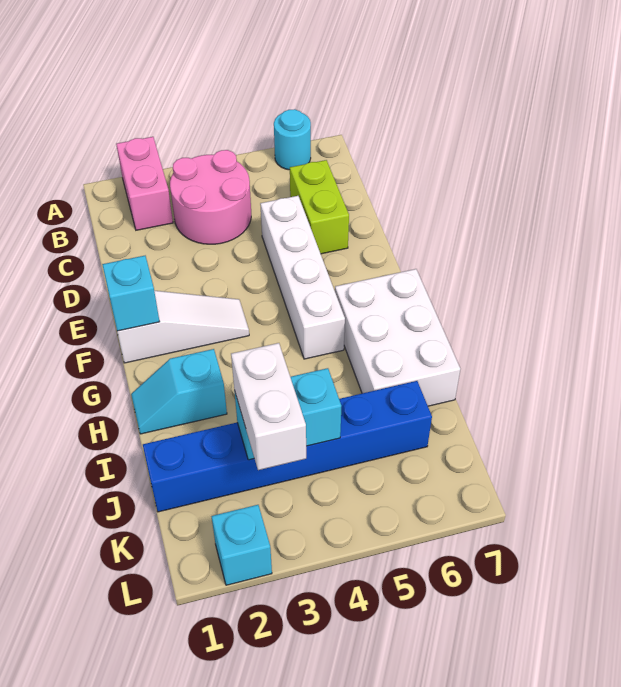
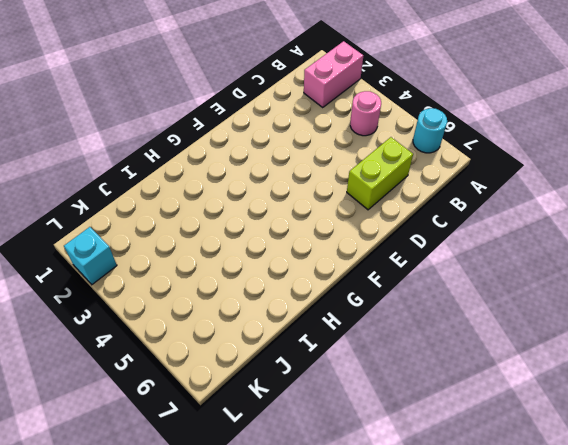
pink 1x1 round brick [350,91,381,136] -> pink 2x2 round brick [170,150,251,244]
none -> white 1x4 brick [260,196,345,359]
none -> white 1x3 slope [117,291,249,363]
none -> white 2x3 brick [335,269,460,406]

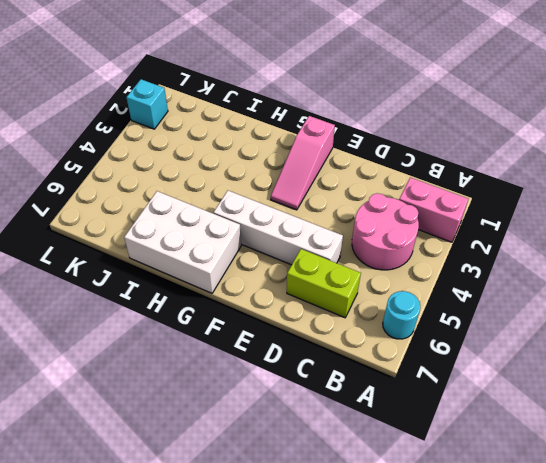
pink 1x3 slope [271,116,335,210] -> white 1x3 slope [117,291,249,363]
none -> cyan 1x2 slope [131,349,227,434]
none -> blue 1x6 brick [143,381,432,512]
none -> cyan 1x1 brick [102,256,160,331]

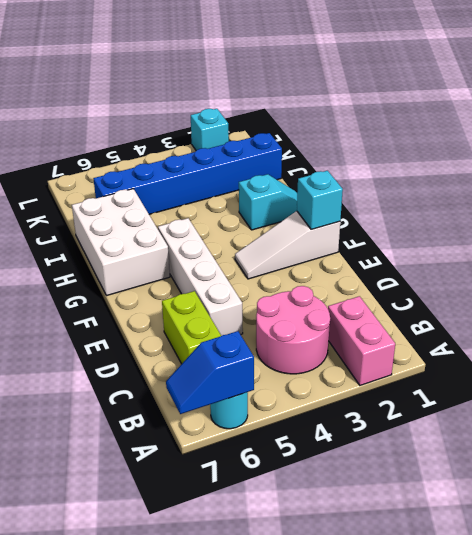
blue 1x2 slope [166,331,254,414] -> none
none -> cyan 1x2 brick [234,368,341,460]
none -> white 1x2 brick [231,343,306,470]

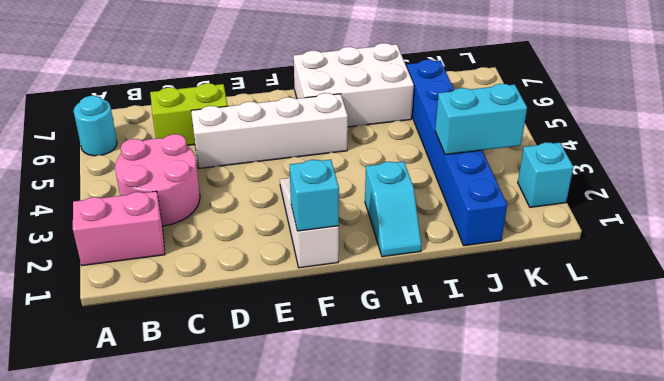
cyan 1x2 brick [435,84,527,155] -> cyan 1x2 brick turned to [234,368,341,460]
none -> white 1x2 brick [231,343,306,470]

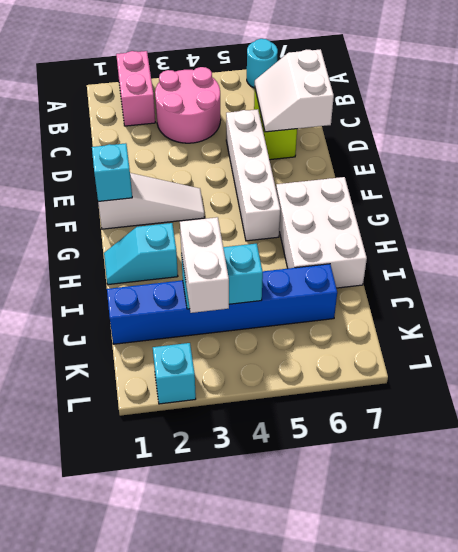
white 2x2 slope [255,49,334,132] -> none

